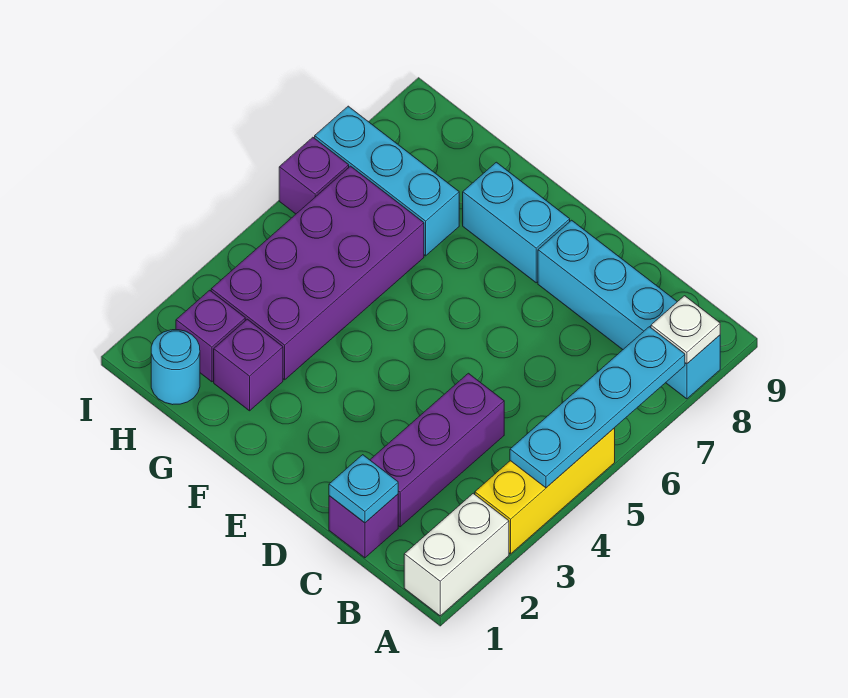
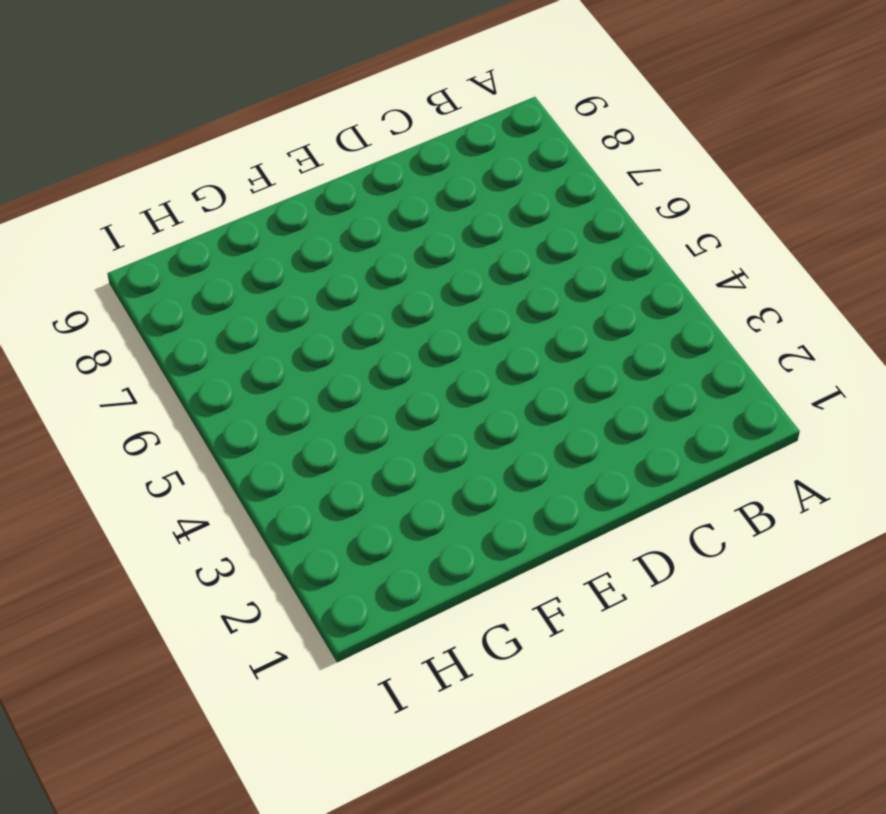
none -> white 1x2 brick [404,493,509,616]
none -> yellow 1x3 brick [475,428,615,554]
none -> cyan 1x4 brick [538,220,720,399]

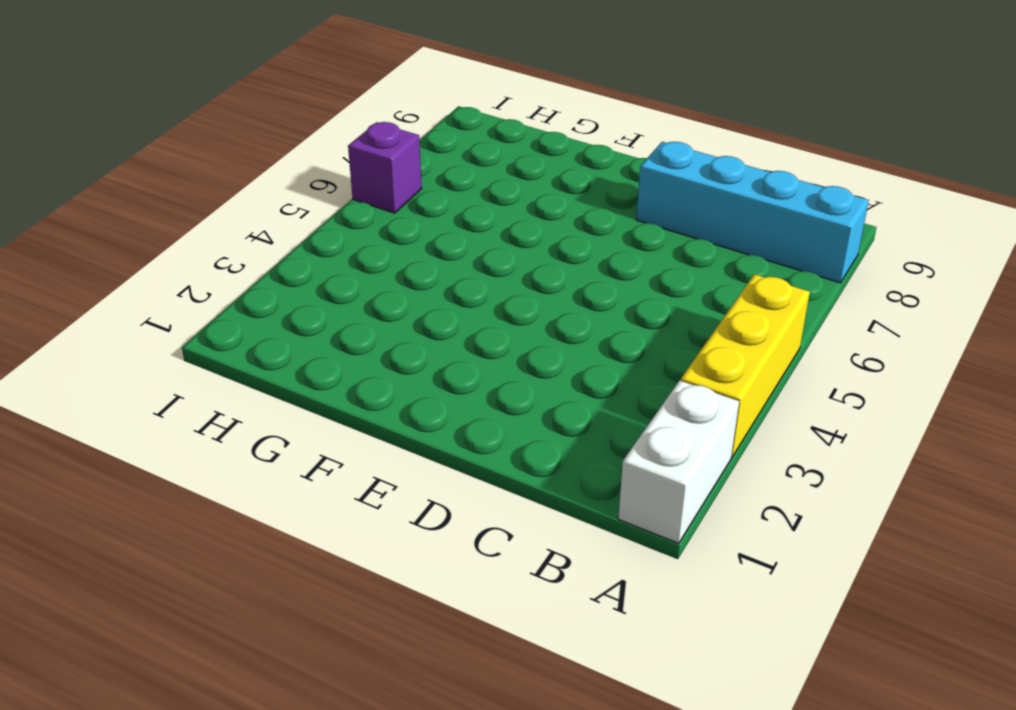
none -> purple 1x1 brick [329,494,398,558]
none -> purple 1x3 brick [370,373,504,527]
none -> cyan 1x2 brick [463,162,570,283]

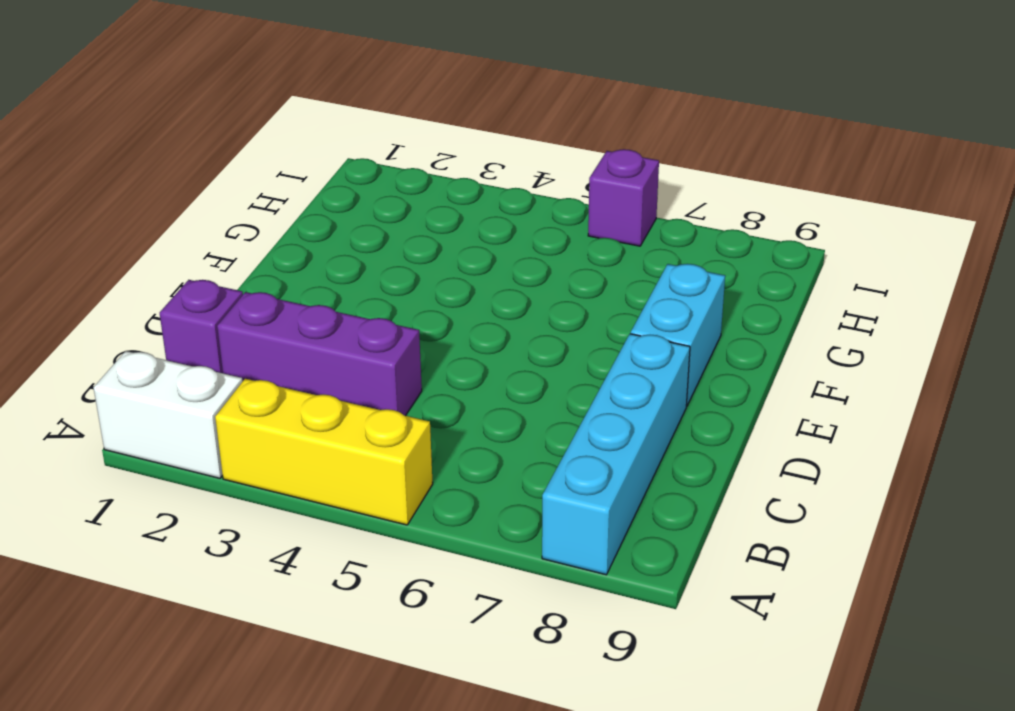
none -> purple 1x1 brick [214,319,283,411]
none -> purple 2x4 brick [211,166,424,380]
none -> cyan 1x3 brick [315,106,459,256]

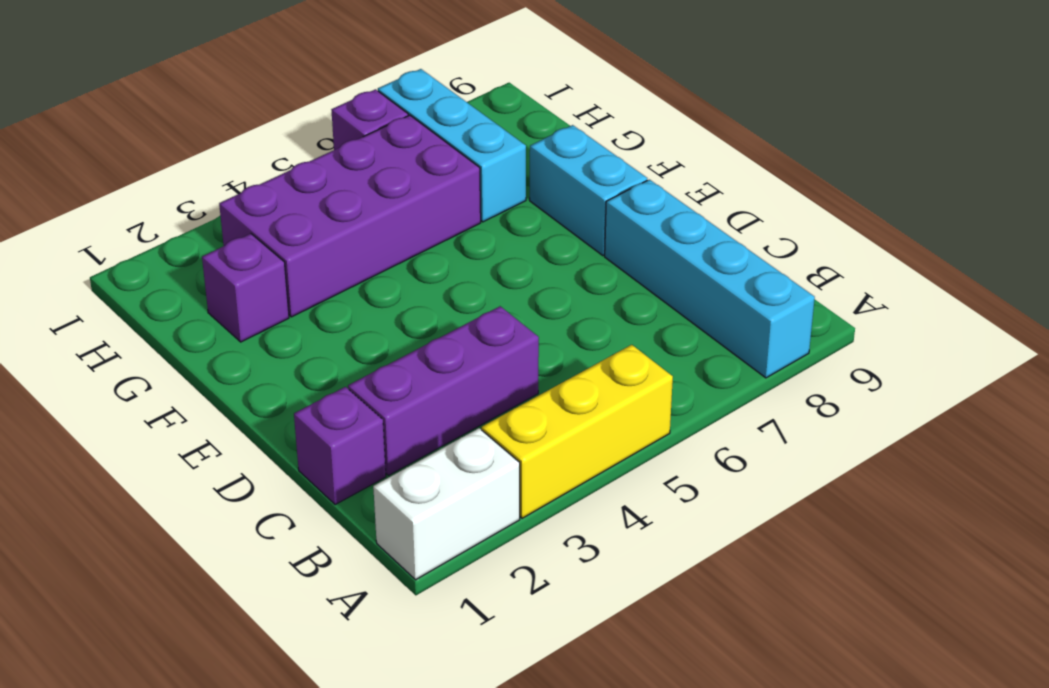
none -> cyan 1x1 round brick [151,330,200,405]
none -> purple 1x1 brick [176,290,245,382]
none -> cyan 1x4 plate [510,327,685,488]

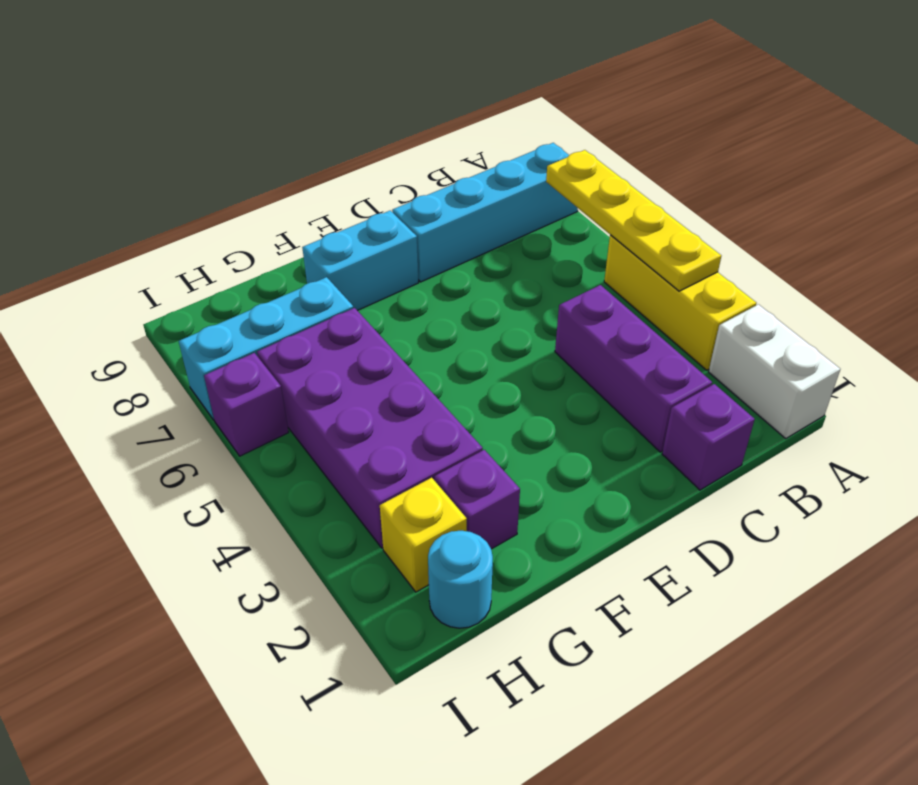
yellow 1x4 plate [546,150,721,291] -> cyan 1x4 plate [510,327,685,488]
yellow 1x1 brick [380,478,467,592] -> purple 1x1 brick [176,290,245,382]
none -> white 1x1 plate [651,296,720,364]
none -> cyan 1x1 plate [329,455,398,523]

